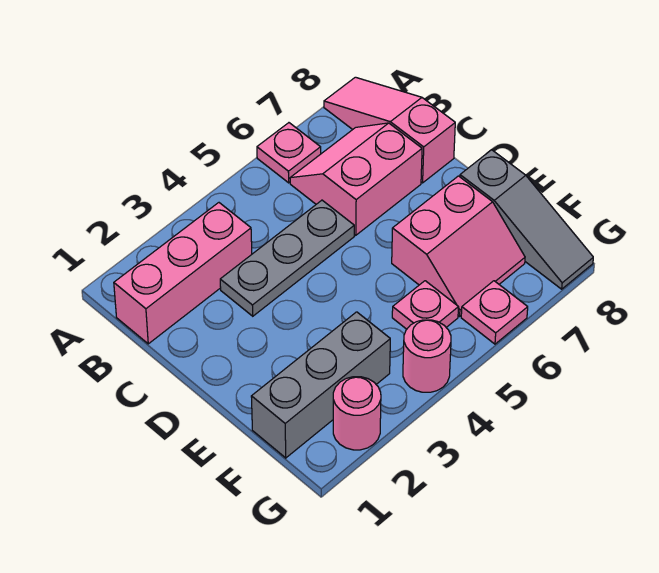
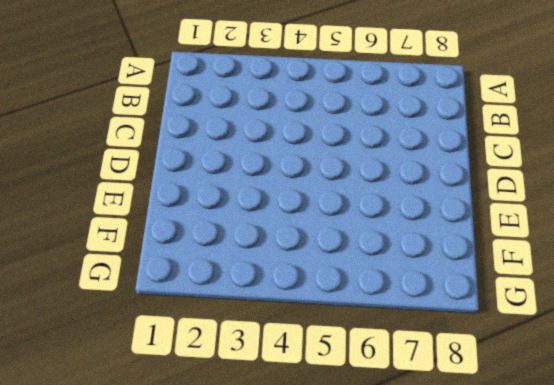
none -> pink 1x1 plate [257,123,321,183]
none -> pink 1x3 slope [324,77,455,183]
none -> pink 1x3 brick [114,203,252,344]

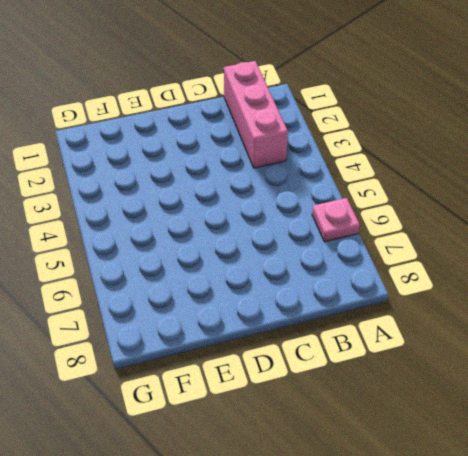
none -> pink 1x3 slope [324,77,455,183]
none -> pink 2x2 slope [290,123,422,235]
none -> grey 1x3 plate [220,200,354,316]

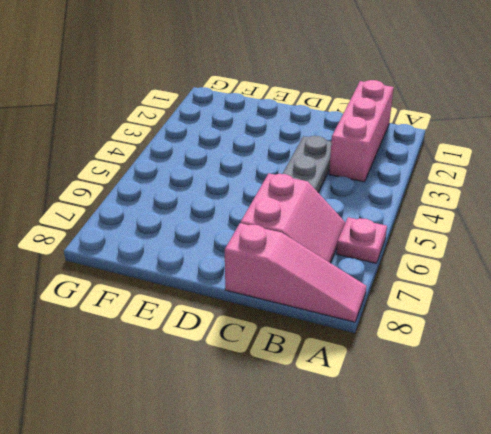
none -> pink 2x2 slope [392,176,525,316]
none -> grey 1x3 slope [460,150,593,289]
none -> grey 1x3 brick [251,312,390,458]

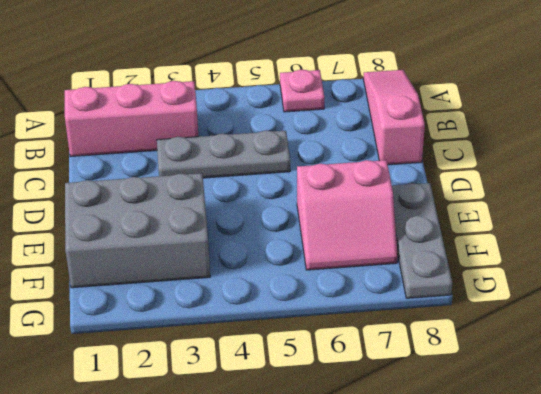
grey 2x3 brick [65,173,210,288] -> grey 1x3 brick [251,312,390,458]
grey 1x3 plate [392,183,452,298] -> grey 1x3 slope [460,150,593,289]
none -> pink 2x2 slope [290,123,422,235]
none -> pink 1x1 plate [392,281,458,329]
none -> pink 1x1 round brick [333,377,381,450]

